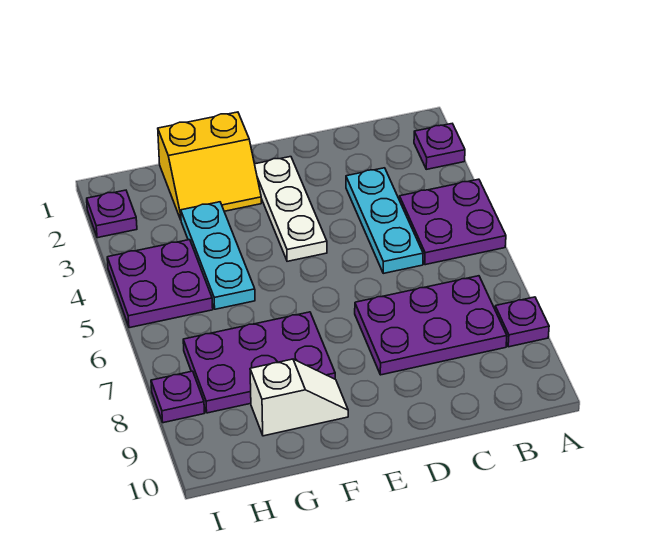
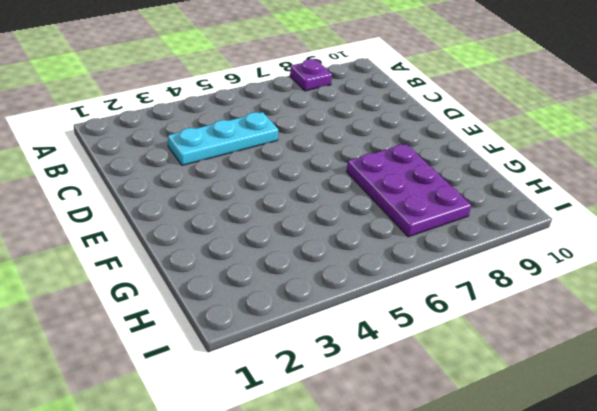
none -> purple 1x1 plate [414,124,465,169]
none -> purple 2x2 plate [399,179,506,265]
none -> purple 2x3 plate [355,276,507,375]

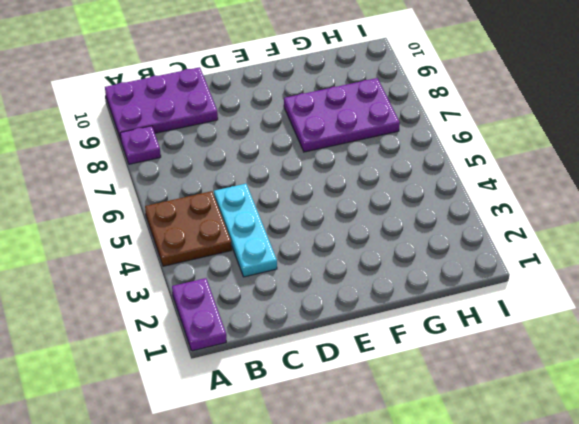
purple 1x2 plate [172,278,226,351] -> purple 1x1 plate [414,124,465,169]
brown 2x2 plate [145,191,232,266] -> purple 2x2 plate [399,179,506,265]
purple 2x3 plate [105,67,218,140] -> purple 2x3 plate moved to [355,276,507,375]
none -> white 1x3 plate [255,157,327,261]
none -> yellow 2x2 slope [158,112,261,220]
none -> white 1x2 slope [250,359,348,436]

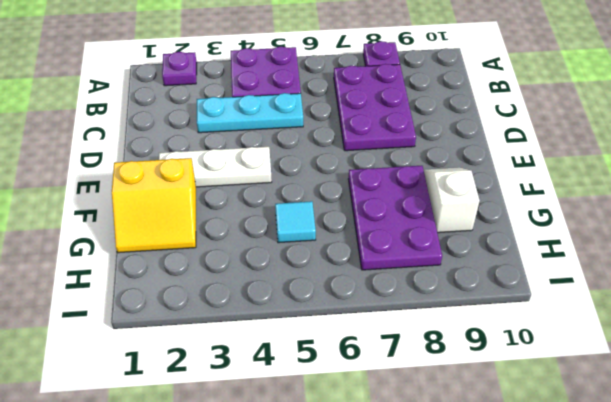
yellow 2x2 slope [112,158,196,253] -> yellow 2x2 slope turned to [158,112,261,220]
cyan 1x1 tile [275,201,316,243] -> cyan 1x3 plate [181,202,255,309]
none -> purple 2x2 plate [107,240,213,328]
none -> purple 1x1 plate [87,190,137,238]
none -> purple 1x1 plate [151,371,204,423]

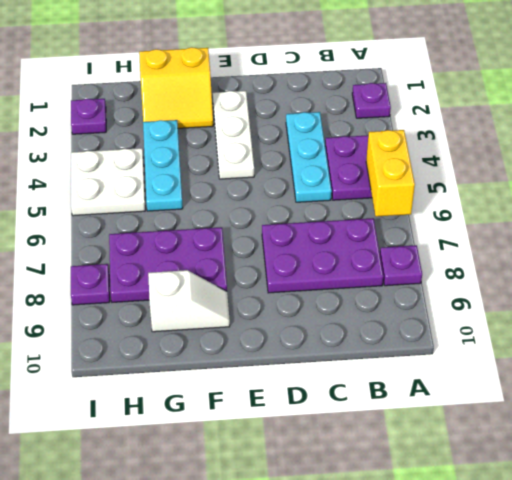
yellow 1x2 brick [366,130,415,217] -> none
white 2x2 plate [71,148,145,216] -> purple 2x2 plate [107,240,213,328]

